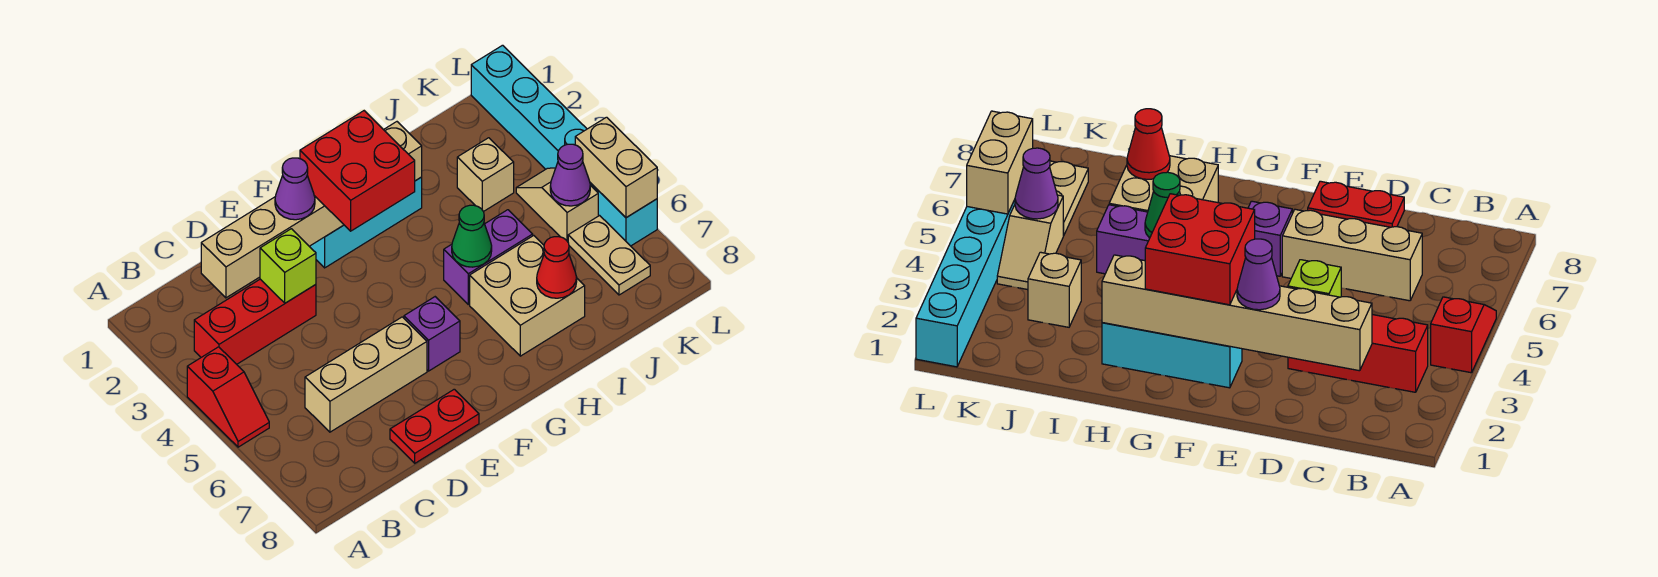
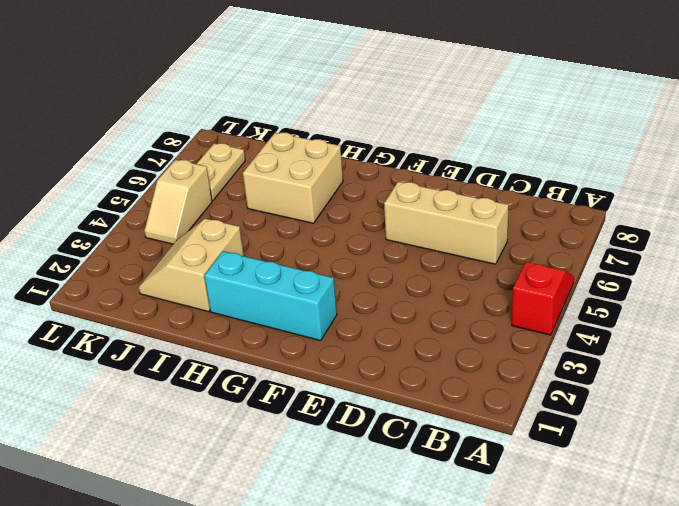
tan 2x2 slope [139,219,244,312] -> tan 1x1 brick [457,138,514,212]
none -> red 1x3 brick [194,279,316,364]
none -> red 1x2 plate [390,389,479,463]
none -> purple 1x1 brick [404,297,460,371]

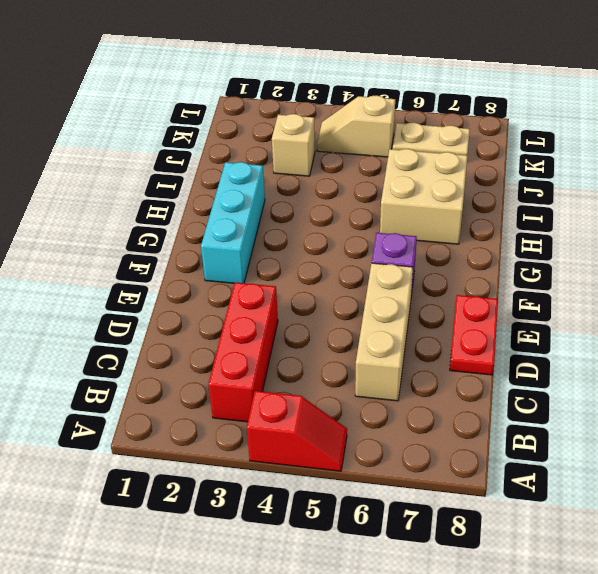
none -> purple 1x2 brick [444,210,533,304]
none -> cyan 1x6 brick [471,45,657,246]
none -> tan 1x6 brick [201,122,422,298]

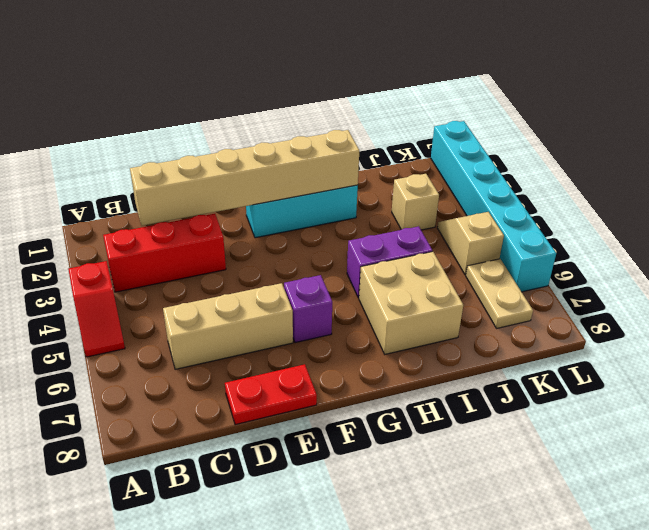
none -> lime 1x1 brick [260,229,316,303]
none -> green 1x1 cone [452,205,492,267]
none -> red 1x1 cone [537,237,577,298]

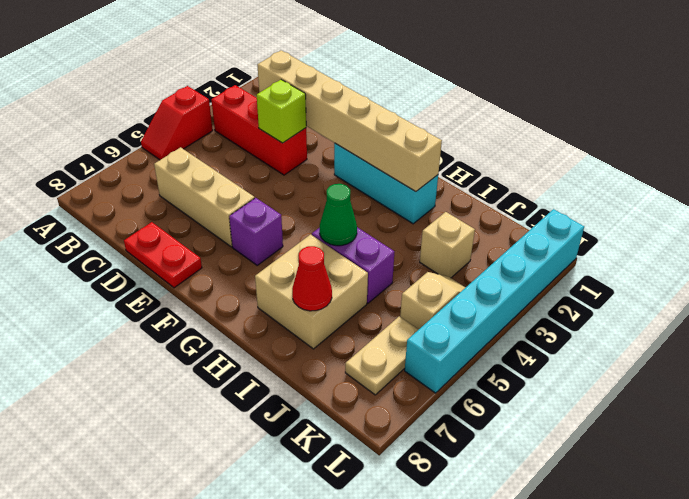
none -> purple 1x1 cone [550,144,590,206]
none -> tan 1x2 brick [575,117,657,218]
none -> purple 1x1 cone [275,158,315,220]

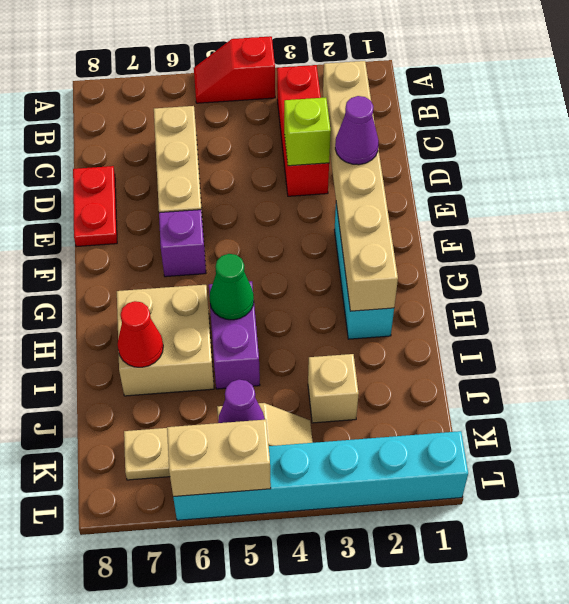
none -> red 2x2 brick [300,111,415,231]

